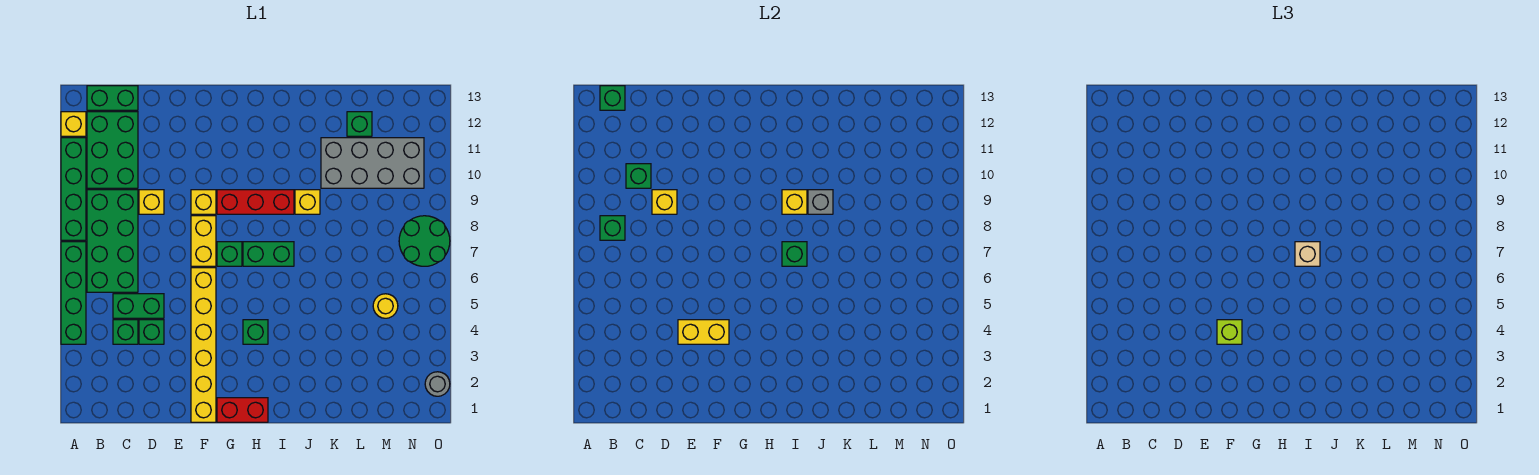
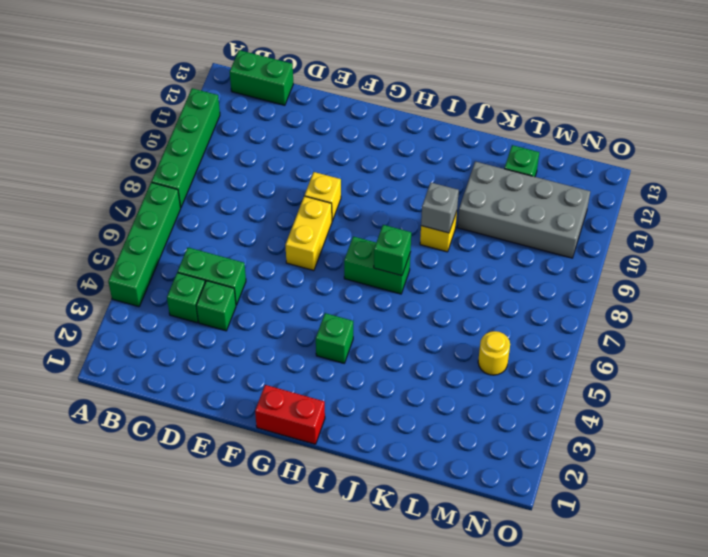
none -> yellow 1x1 brick [61,112,86,136]
none -> green 2x4 brick [87,190,138,292]
none -> green 2x3 brick [87,112,138,188]
none -> yellow 1x1 brick [139,190,164,214]

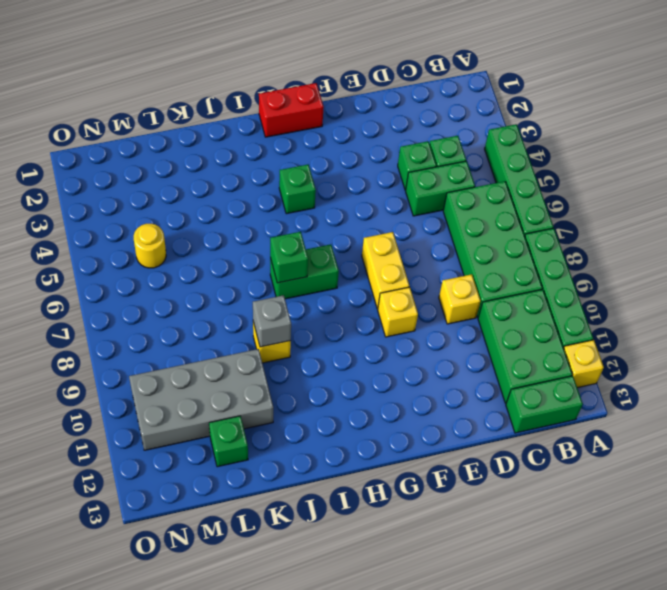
none -> yellow 1x6 brick [191,268,216,422]
none -> green 1x1 brick [217,242,242,266]
none -> red 1x3 brick [217,190,294,214]
none -> green 2x2 round brick [399,216,450,266]

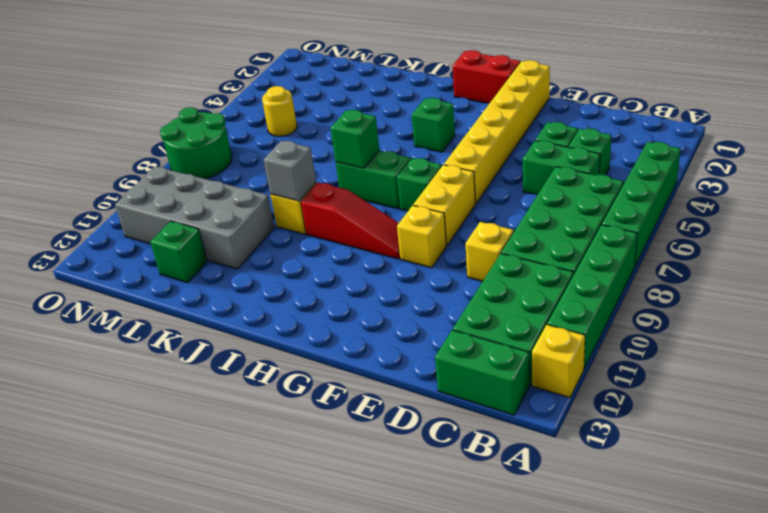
red 1x3 slope [301,183,400,259] -> red 1x3 brick [217,190,294,214]
none -> grey 1x1 round brick [425,372,450,396]
none -> green 1x1 brick [600,216,625,240]
none -> green 1x1 brick [600,86,625,110]
none -> green 1x1 brick [626,164,651,188]

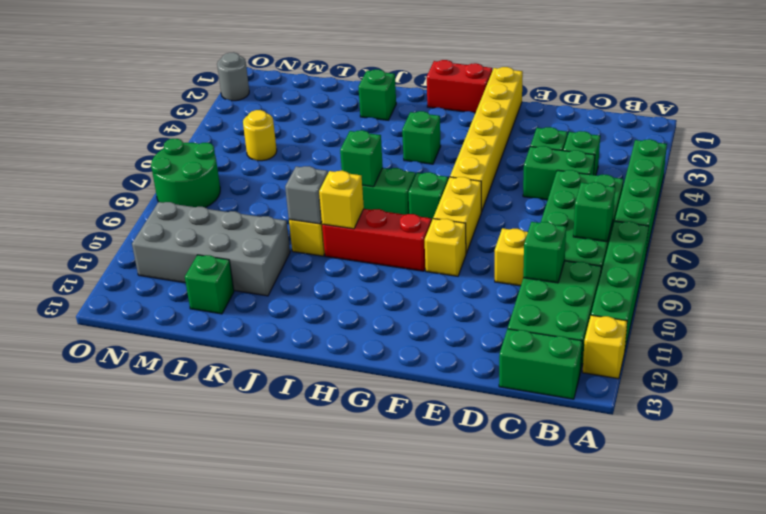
green 1x1 brick [358,70,396,120] -> green 1x1 brick moved to [600,86,625,110]
none -> yellow 1x1 brick [652,190,677,214]
none -> yellow 1x2 brick [678,320,729,344]
none -> lime 1x1 brick [1217,320,1242,344]
none -> tan 1x1 brick [1295,242,1320,266]

